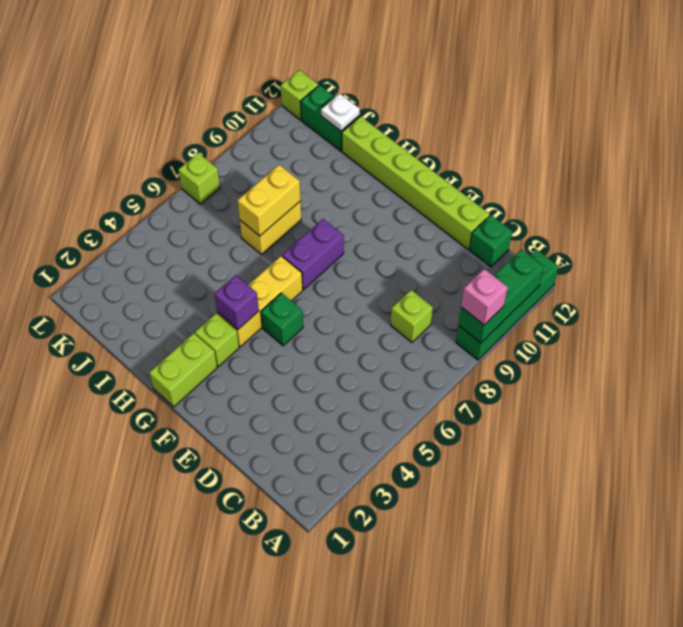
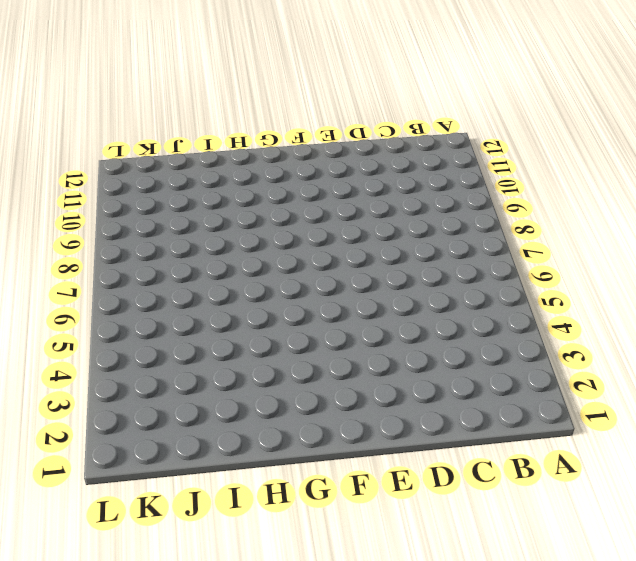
none -> green 1x4 brick [456,250,559,360]
none -> lime 1x1 brick [391,290,433,343]
none -> green 1x1 brick [470,215,512,267]

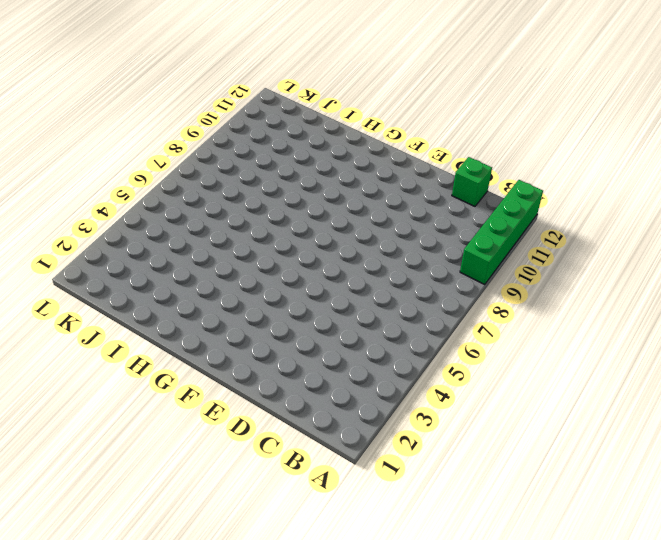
none -> lime 1x1 brick [391,290,433,343]
none -> lime 1x6 brick [342,116,490,250]
none -> green 1x1 brick [261,293,303,346]

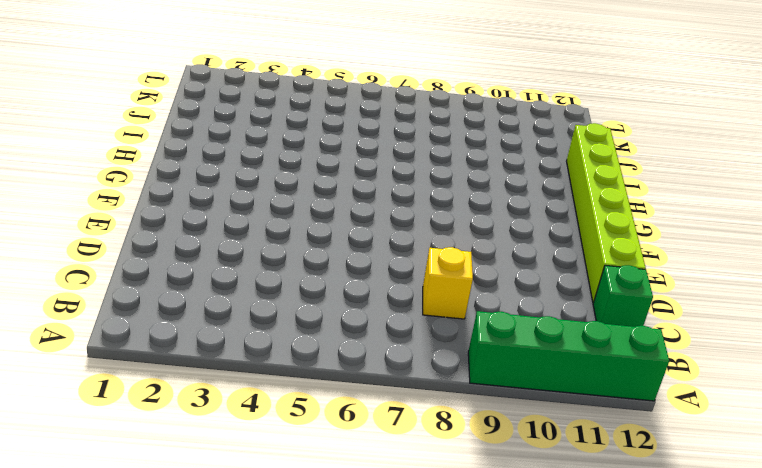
yellow 1x1 brick [423,247,473,319] -> lime 1x1 brick [391,290,433,343]
none -> green 1x1 brick [261,293,303,346]
none -> lime 1x2 brick [149,333,217,407]
none -> lime 1x1 brick [195,313,239,366]

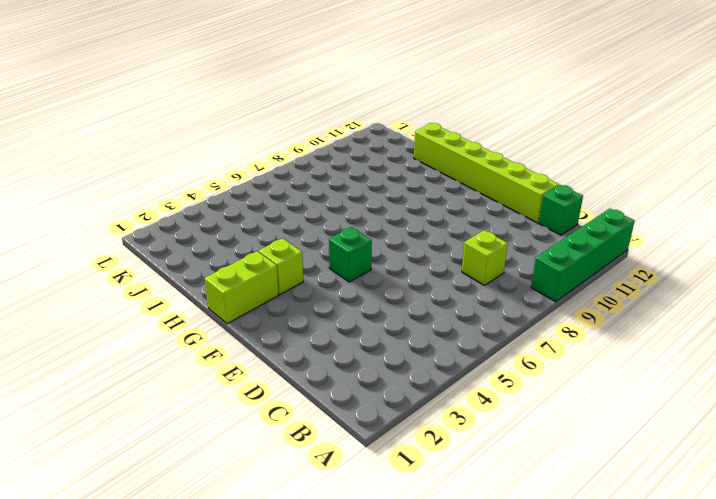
none -> yellow 1x3 brick [217,256,303,347]
none -> purple 1x2 brick [282,219,344,289]
none -> yellow 1x2 brick [240,201,301,255]

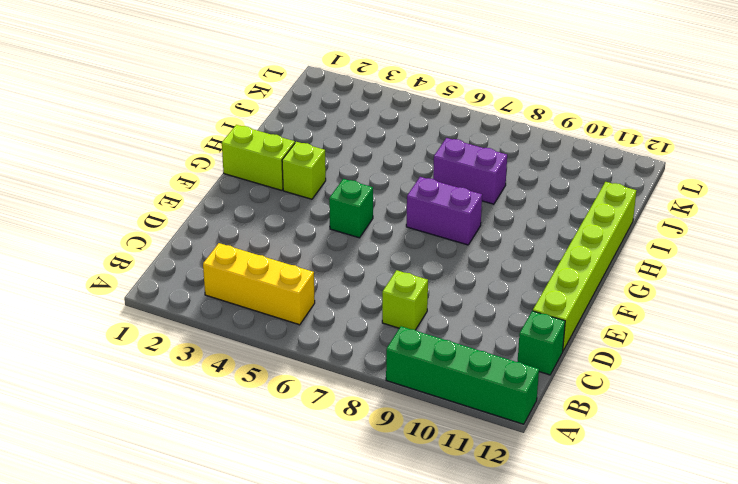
yellow 1x3 brick [203,243,315,325] -> yellow 1x3 brick moved to [217,256,303,347]
purple 1x2 brick [433,138,507,204] -> yellow 1x2 brick [240,201,301,255]
none -> green 1x2 brick [301,85,360,151]
none -> lime 1x1 brick [179,153,220,204]
none -> lime 1x1 brick [281,70,319,120]

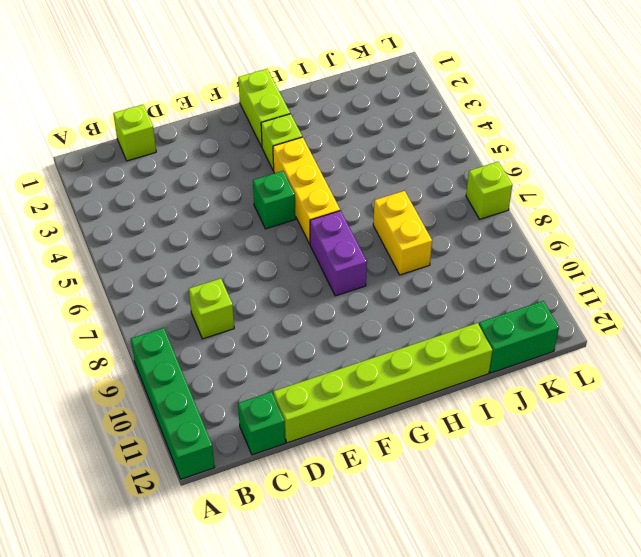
lime 1x1 brick [113,105,156,161] -> lime 1x1 brick moved to [281,70,319,120]
none -> green 1x3 brick [459,249,544,343]
none -> purple 1x1 brick [214,275,259,330]
none -> yellow 1x2 brick [238,165,301,236]

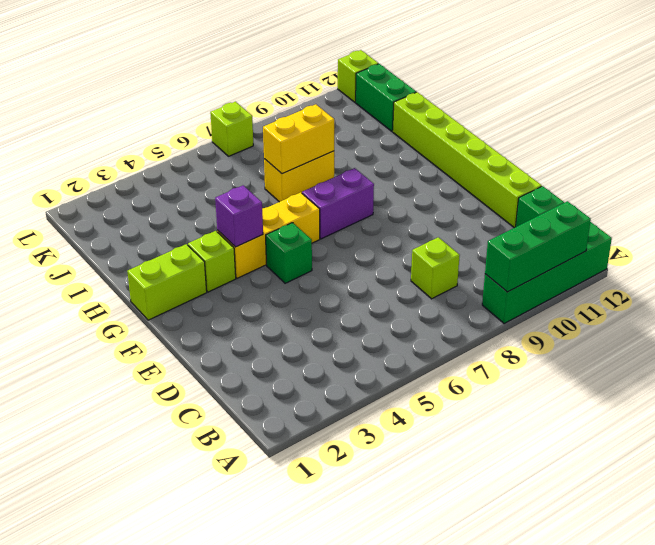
none -> white 1x1 plate [321,94,360,131]
none -> pink 1x1 brick [461,269,508,325]

